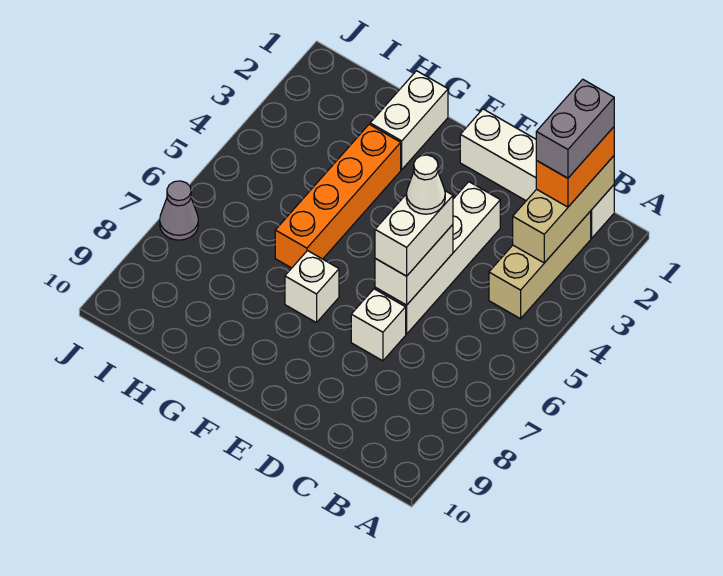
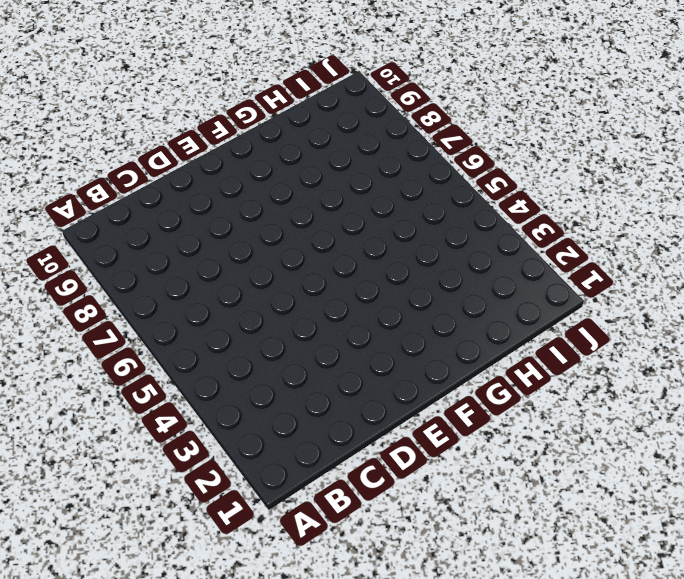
none -> white 1x4 brick [460,109,614,238]
none -> tan 1x3 brick [489,211,591,319]
none -> white 1x4 brick [375,182,500,334]

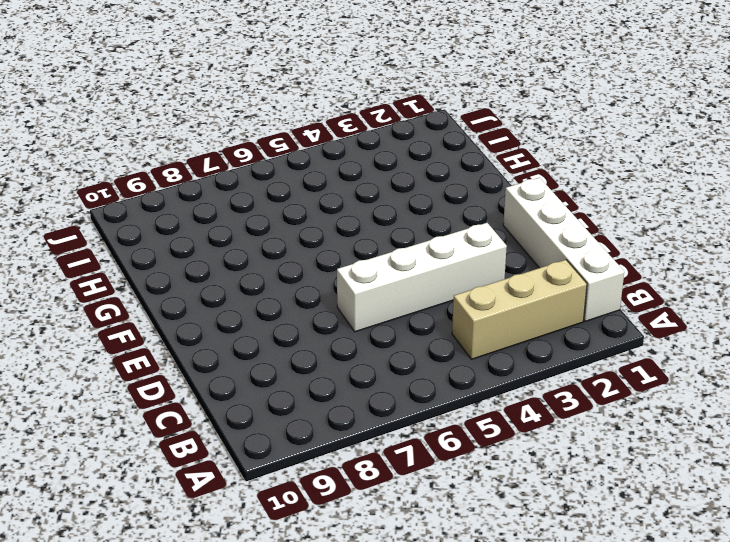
none -> white 1x1 brick [351,289,406,361]
none -> white 1x1 brick [285,251,339,323]
none -> white 1x2 brick [370,71,448,169]

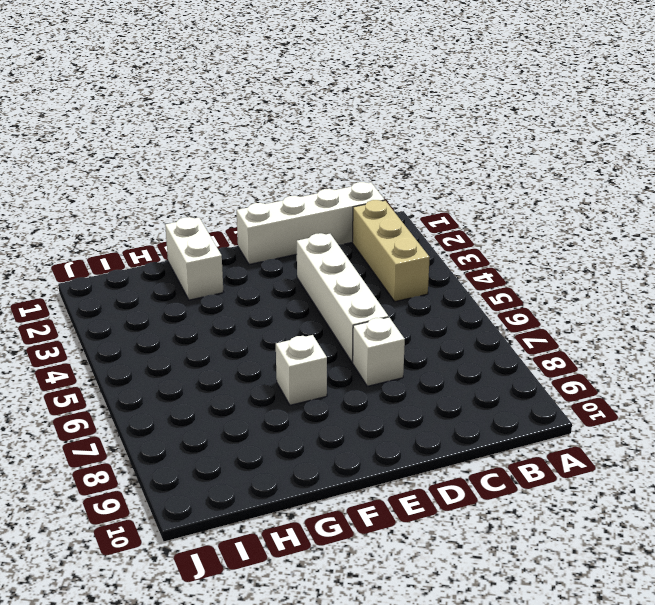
none -> orange 1x4 brick [275,124,401,268]
none -> grey 1x1 cone [160,181,198,240]
none -> tan 1x3 brick [513,156,614,263]

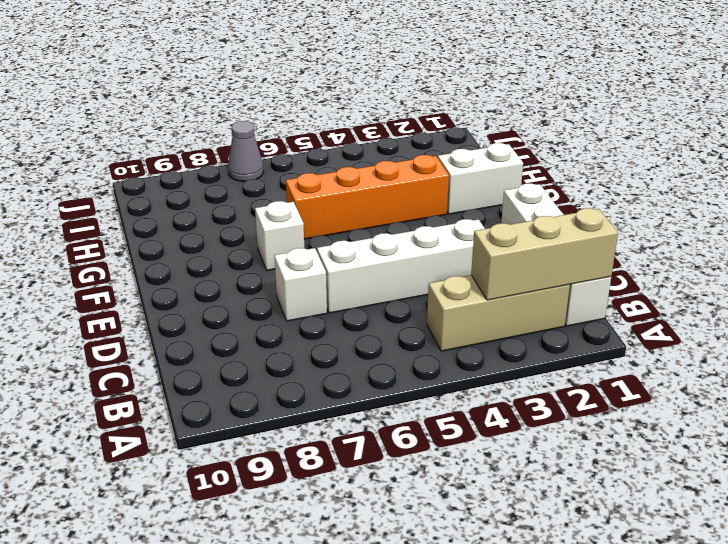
none -> white 1x2 brick [375,225,453,305]
none -> orange 1x2 brick [536,127,614,207]
none -> white 1x2 brick [375,191,453,276]

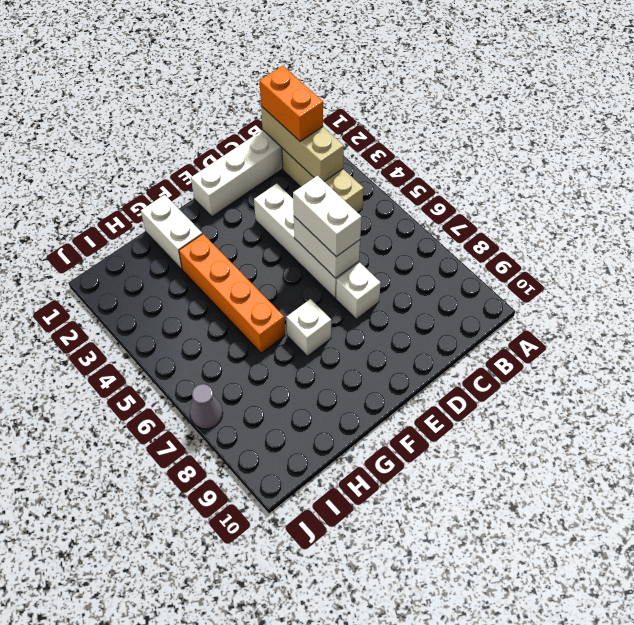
none -> grey 1x2 brick [536,79,614,178]
none -> white 1x1 cone [406,155,445,214]

